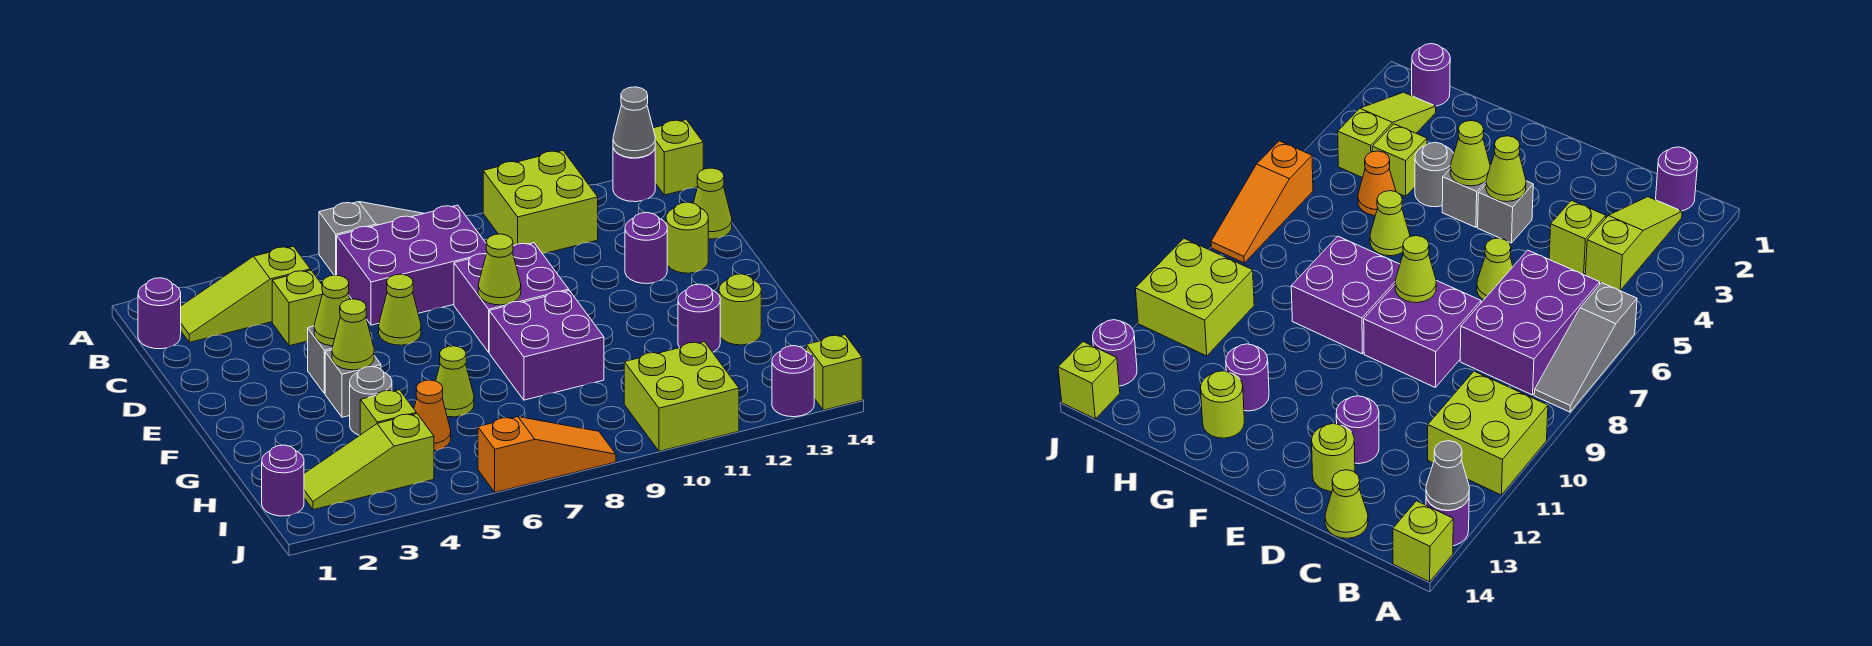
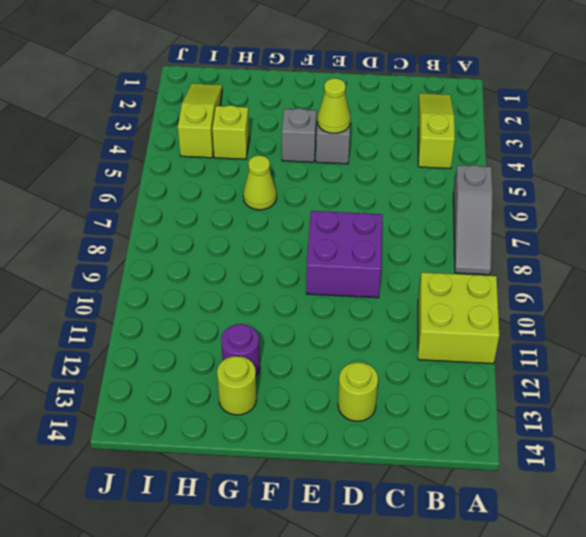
none -> purple 1x1 round brick [613,148,655,202]
none -> lime 1x1 brick [653,120,703,195]
none -> purple 1x1 round brick [138,278,181,349]
none -> purple 2x3 brick [337,205,487,325]

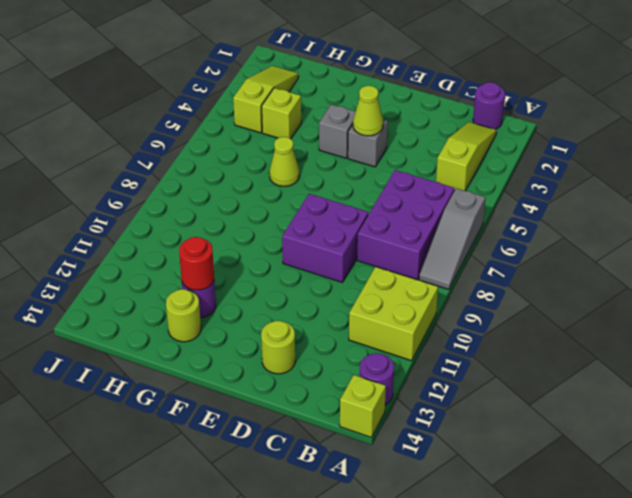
red 1x1 round brick [179,237,214,290] -> none
none -> lime 1x1 brick [272,270,323,346]
none -> lime 1x1 cone [694,168,732,239]
none -> lime 1x1 cone [379,274,421,345]
none -> purple 1x1 round brick [625,213,667,284]

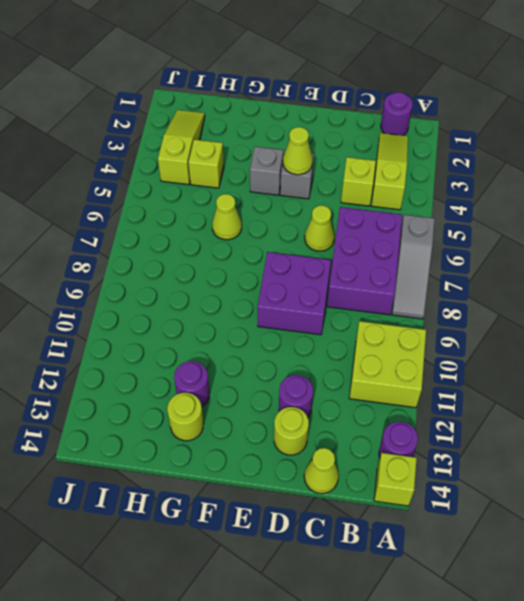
none -> purple 2x2 brick [489,291,604,400]
none -> grey 1x1 round brick [350,367,392,436]
none -> orange 1x1 cone [414,380,451,451]
none -> purple 1x1 round brick [262,445,304,516]

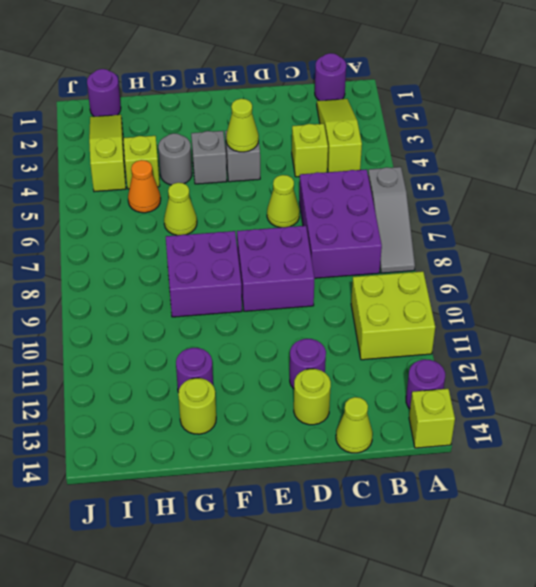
none -> lime 2x2 brick [624,342,739,451]
none -> orange 1x3 slope [478,417,616,492]
none -> purple 1x1 round brick [772,346,814,417]
none -> lime 1x1 brick [806,335,862,410]

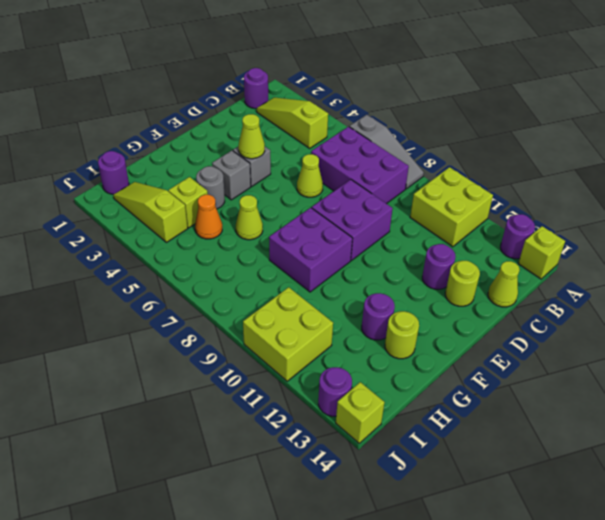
none -> lime 1x1 brick [272,270,323,346]
none -> orange 1x3 slope [478,417,616,492]
none -> grey 1x1 cone [613,87,655,158]
none -> lime 1x1 cone [478,234,521,305]

